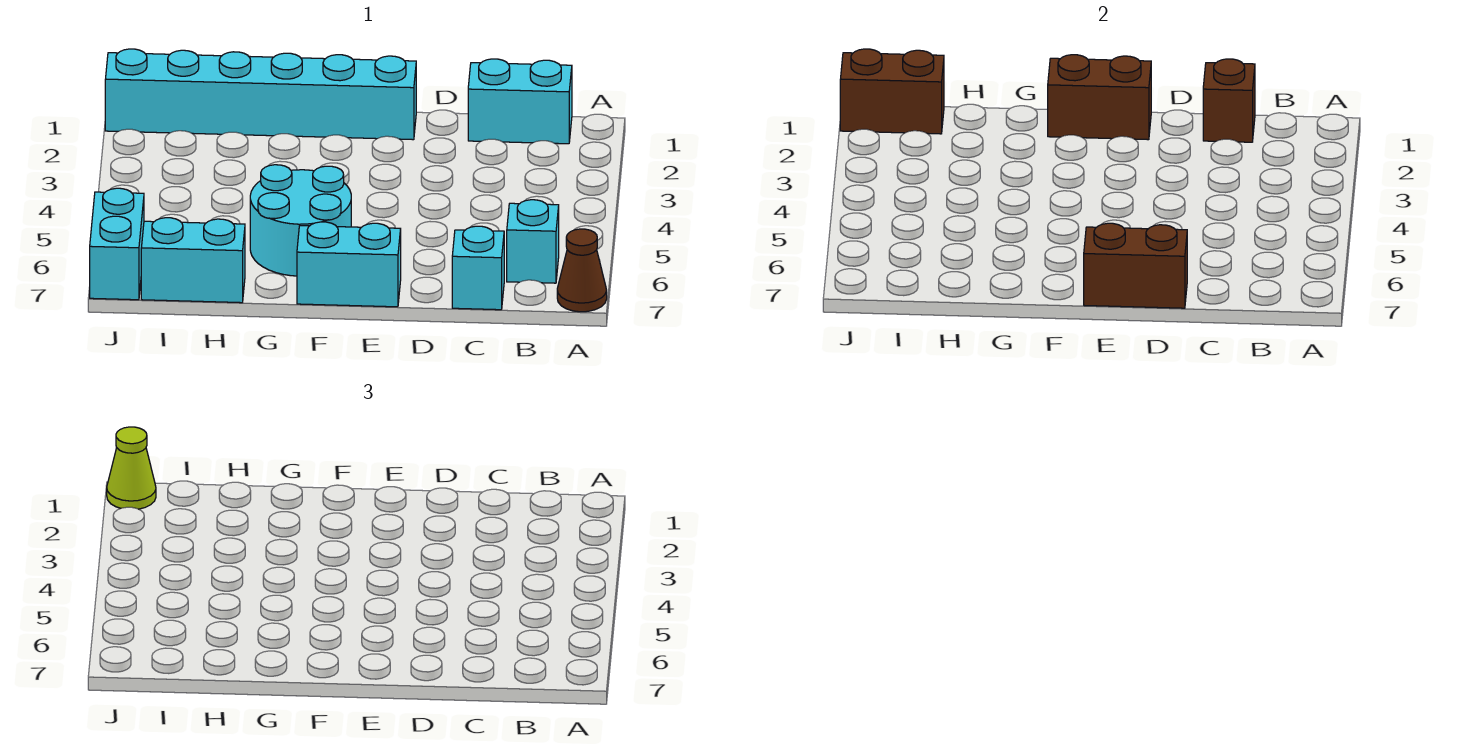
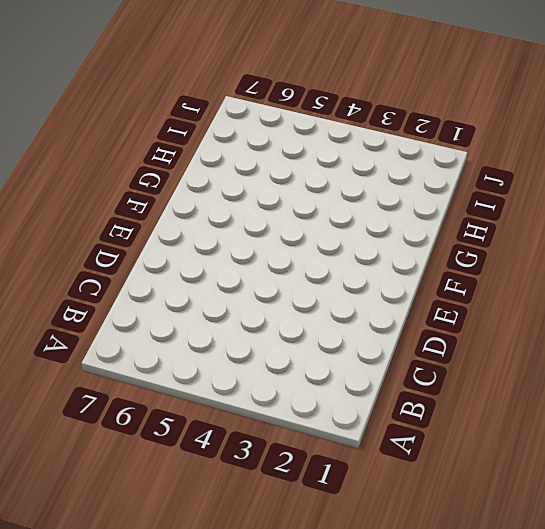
none -> brown 1x1 cone [557,229,607,312]
none -> cyan 1x2 brick [468,59,572,144]
none -> cyan 1x1 brick [507,200,559,283]

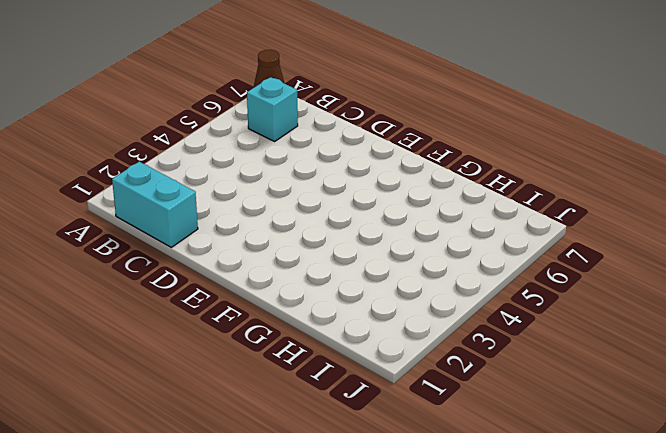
none -> cyan 1x1 brick [452,226,504,310]
none -> cyan 1x6 brick [105,49,416,140]
none -> cyan 1x2 brick [297,222,401,307]

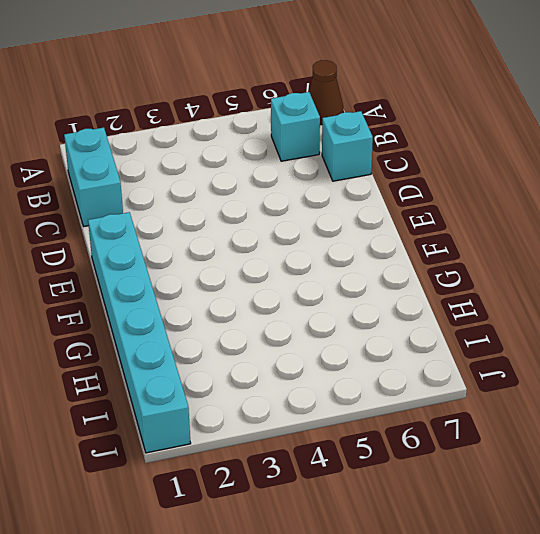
none -> cyan 1x2 brick [297,222,401,307]
none -> cyan 2x2 round brick [250,165,351,276]
none -> cyan 1x2 brick [141,218,245,303]

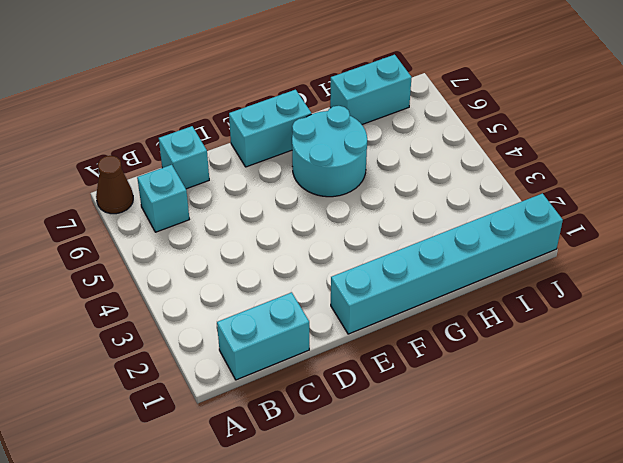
none -> cyan 1x2 brick [90,188,144,300]
none -> brown 1x1 brick [1203,59,1255,142]
none -> brown 1x2 brick [1084,223,1187,308]

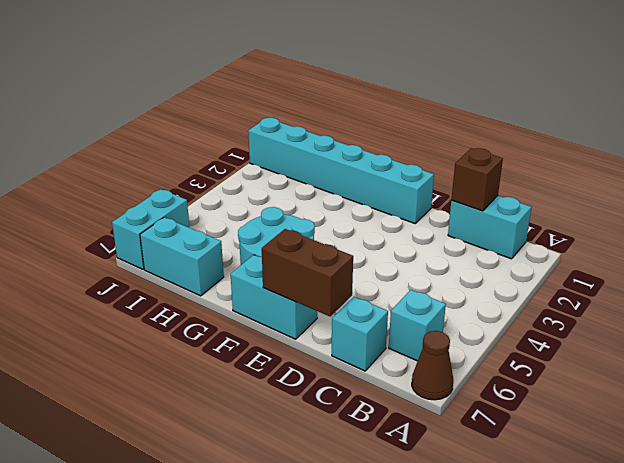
none -> brown 1x2 brick [1048,55,1151,140]
none -> brown 1x2 brick [840,49,944,134]
none -> lime 1x1 cone [107,427,156,509]

